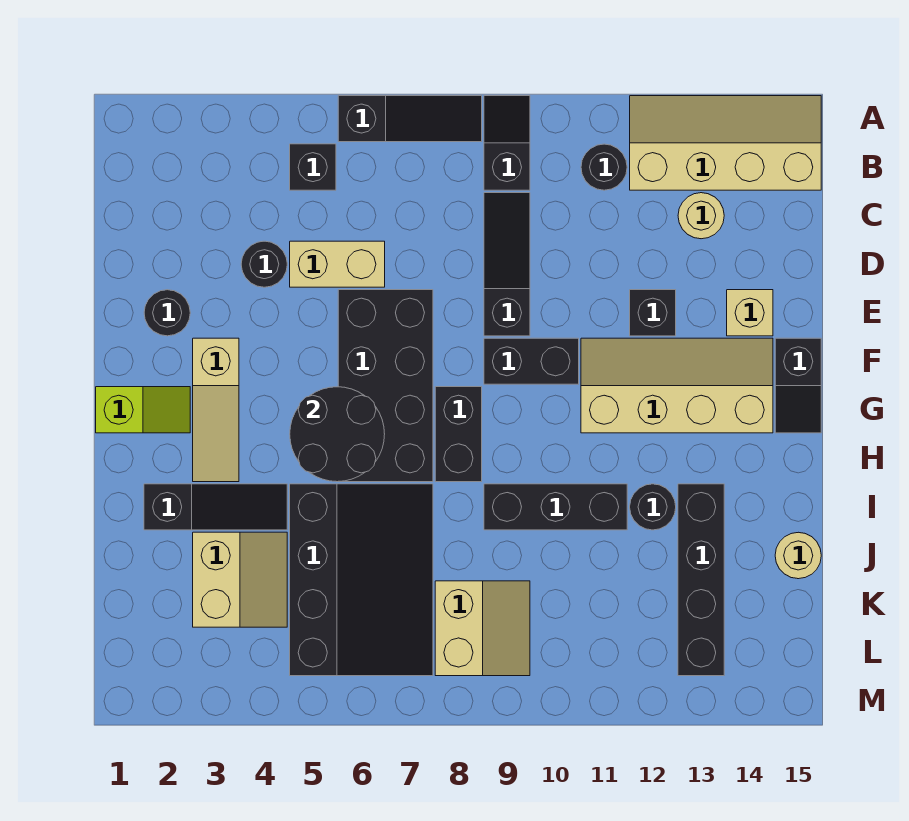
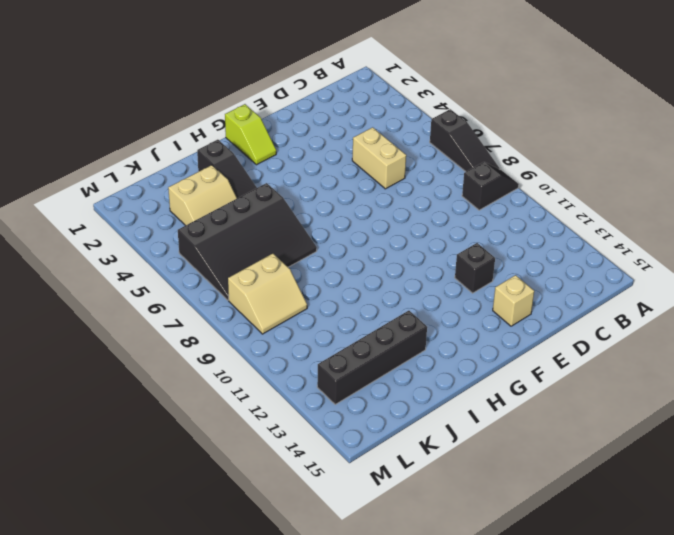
none -> tan 2x4 slope [630,96,821,190]
none -> black 1x1 brick [290,144,336,190]
none -> black 1x1 round brick [581,144,627,190]

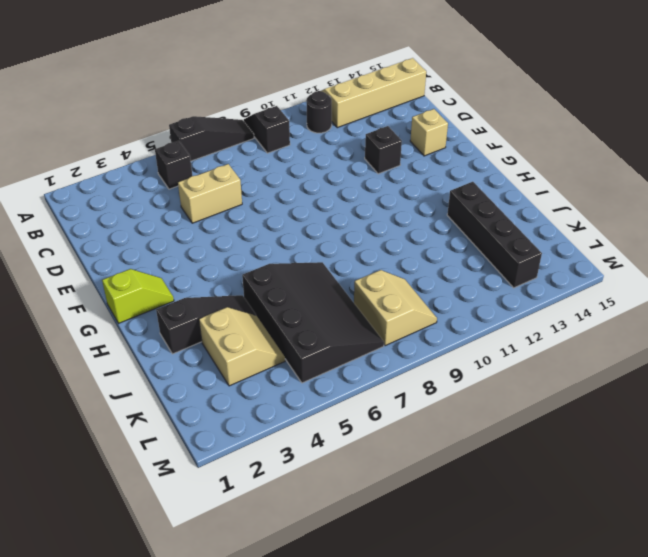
none -> black 1x3 slope [484,193,530,336]
none -> tan 1x1 round brick [678,193,724,239]
none -> black 1x1 round brick [241,241,287,287]

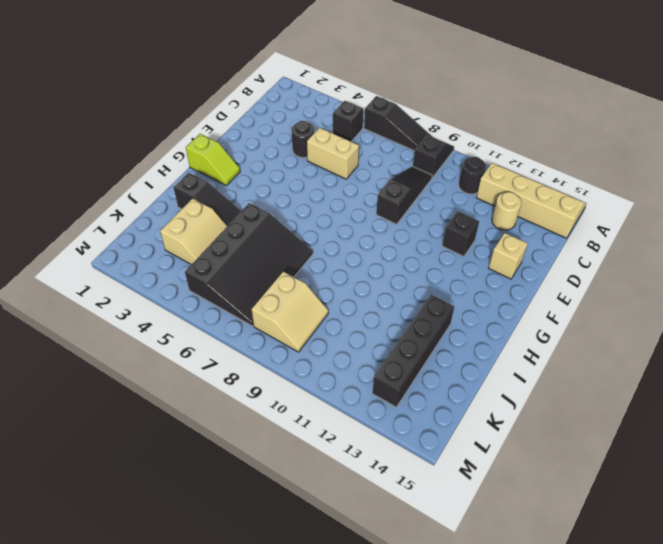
none -> black 1x1 round brick [144,290,190,336]
none -> black 2x4 brick [338,290,433,482]
none -> tan 1x3 slope [193,338,239,482]

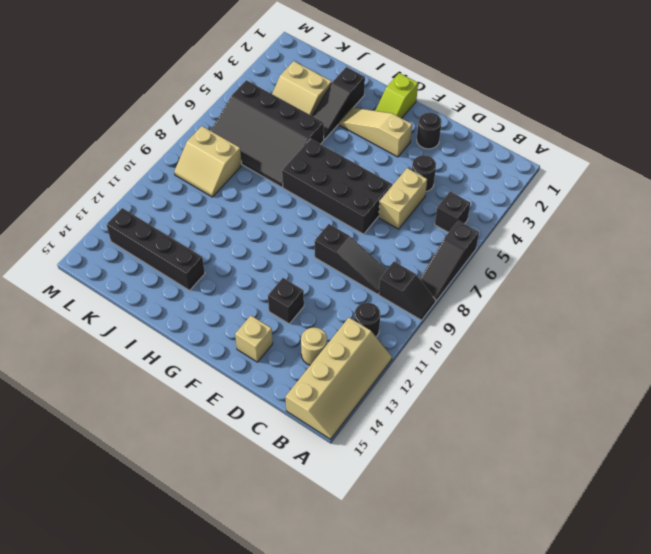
none -> black 1x2 brick [484,338,579,384]
none -> tan 2x4 slope [581,338,773,433]
none -> black 1x2 slope [775,338,821,433]

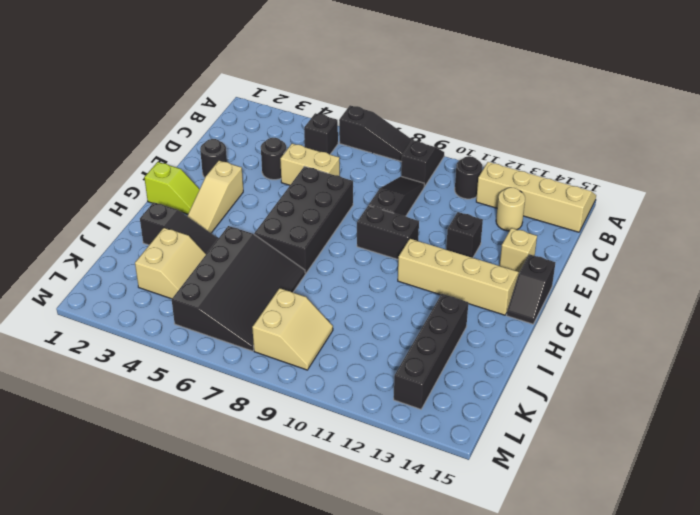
none -> black 1x2 brick [435,387,482,482]
none -> black 1x3 brick [484,484,627,530]
none -> black 1x1 round brick [630,484,676,530]

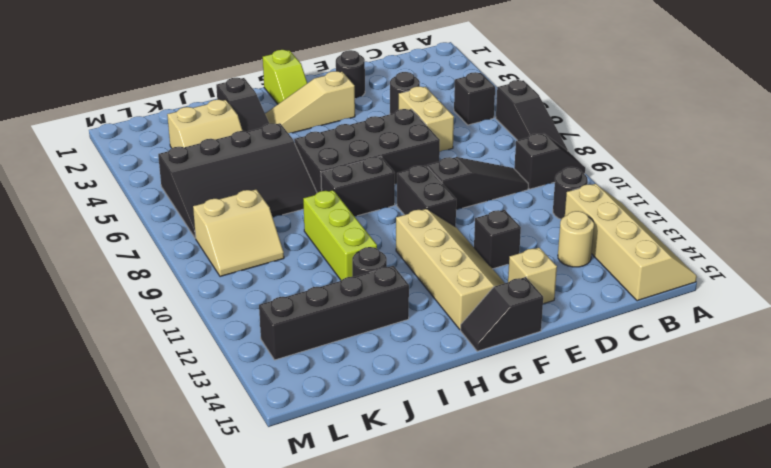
lime 1x3 brick [303,190,377,281] -> black 1x3 brick [484,484,627,530]
none -> tan 1x1 round brick [775,532,821,579]
none -> black 2x2 round brick [290,387,385,482]

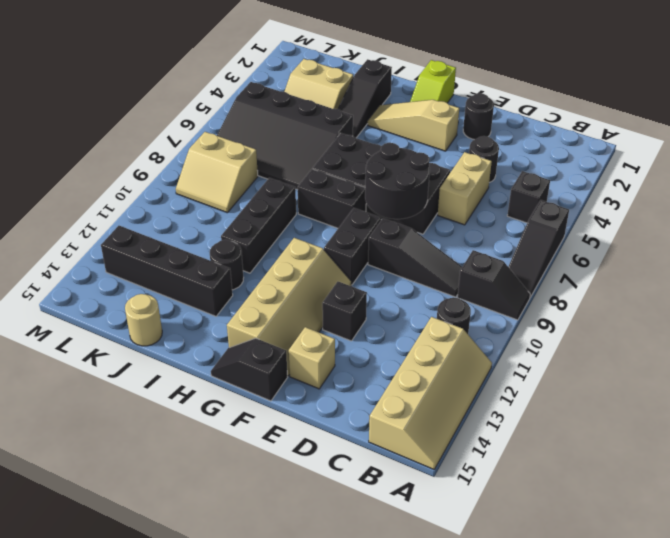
black 2x2 round brick [365,143,430,219] -> black 2x2 round brick moved to [290,387,385,482]
none -> tan 1x1 round brick [678,193,724,239]

